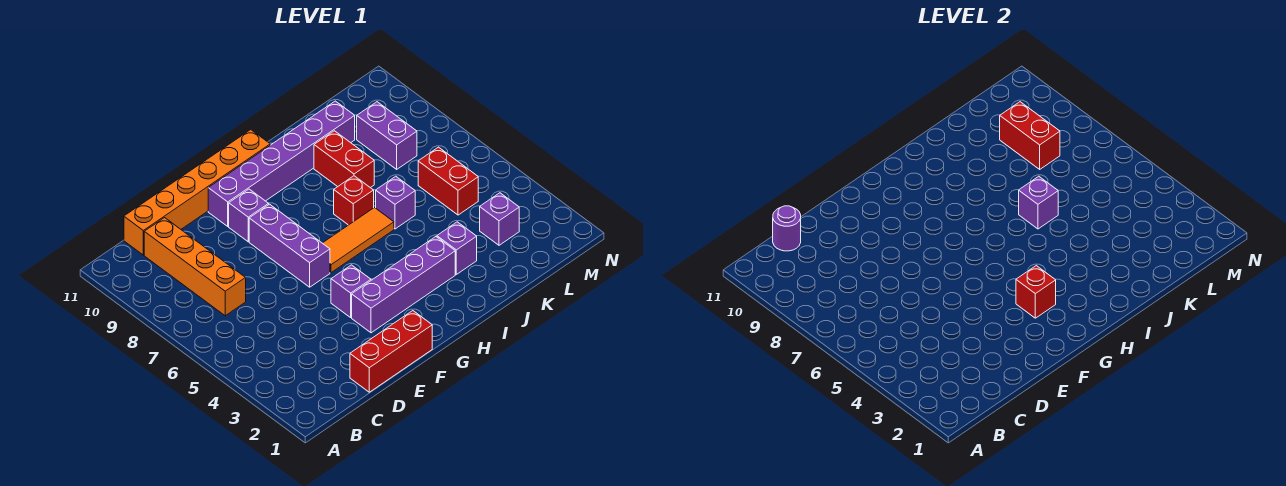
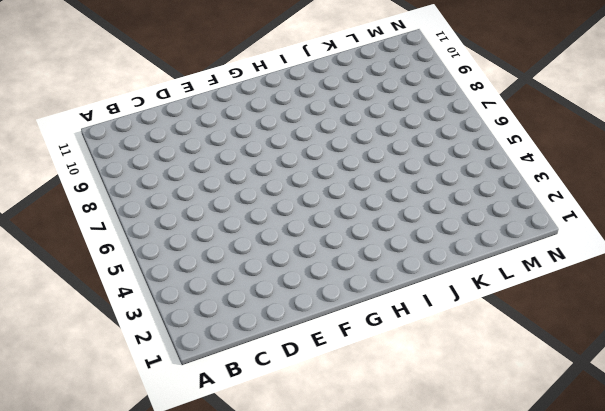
none -> orange 1x4 brick [144,218,246,316]
none -> orange 1x6 brick [124,130,270,255]
none -> red 1x3 brick [350,311,432,392]

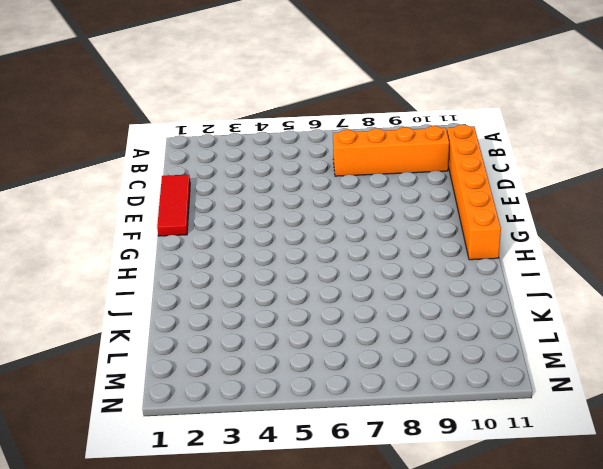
red 1x3 tile [157,175,190,236] -> red 1x3 brick [350,311,432,392]
none -> purple 1x4 brick [352,237,455,333]
none -> purple 1x1 brick [331,265,371,317]
none -> purple 1x3 brick [249,204,330,287]

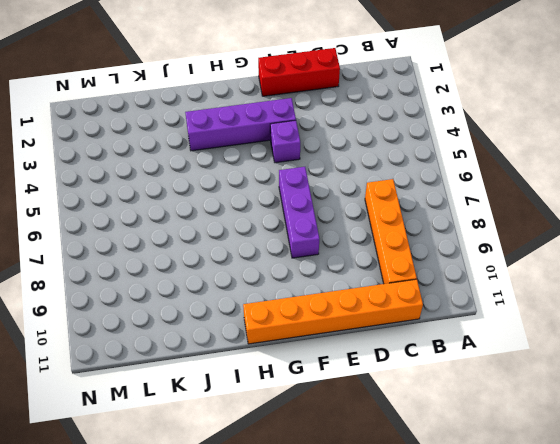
none -> purple 1x1 brick [229,189,269,242]
none -> purple 1x6 brick [208,101,355,226]
none -> orange 1x3 tile [323,208,394,273]

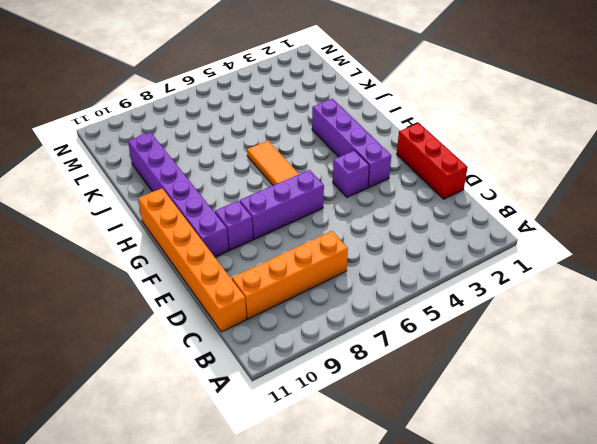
none -> red 1x1 brick [334,176,374,225]
none -> purple 1x1 brick [437,222,477,274]
none -> purple 1x1 brick [376,176,415,229]

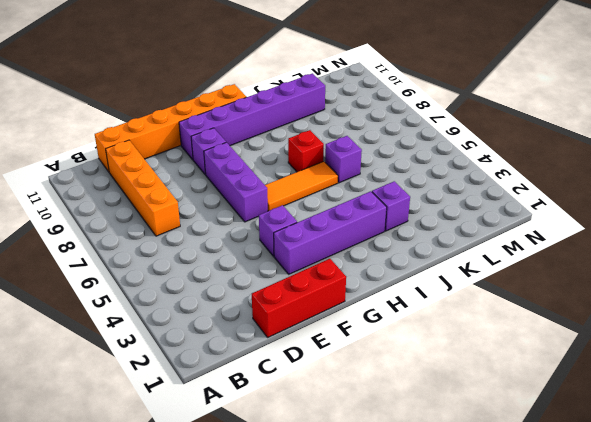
none -> red 1x2 brick [314,131,374,188]
none -> purple 1x1 brick [480,193,519,245]
none -> red 1x2 brick [418,147,478,215]

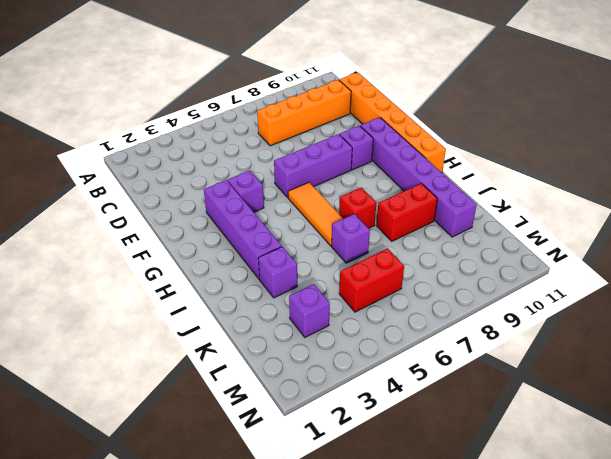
none -> red 1x3 brick [350,311,432,392]
none -> purple 1x2 brick [357,102,417,169]
none -> purple 1x1 round brick [773,206,801,251]

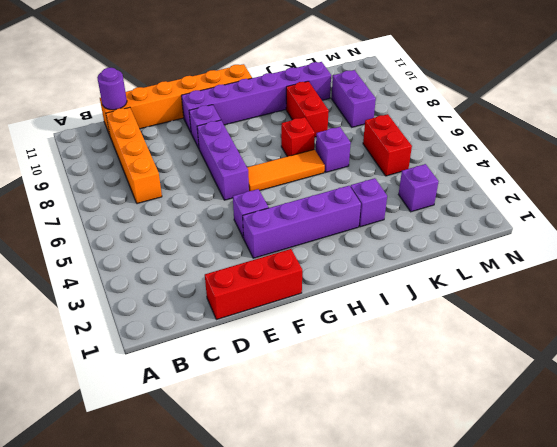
none -> red 1x1 brick [1016,266,1056,318]
none -> purple 1x1 brick [1019,176,1058,229]
none -> red 1x2 brick [1000,102,1060,169]

